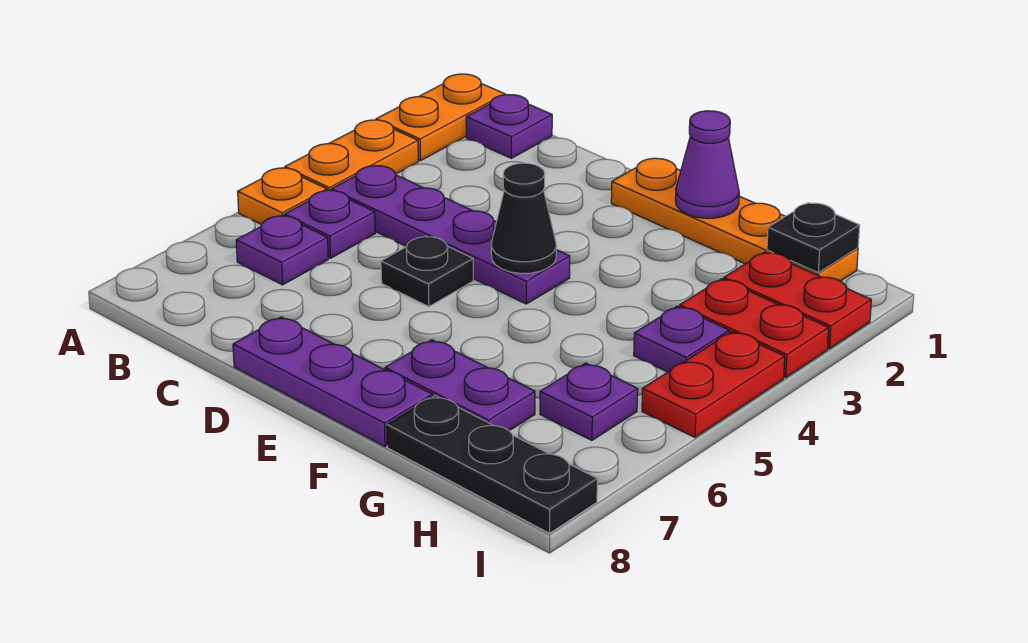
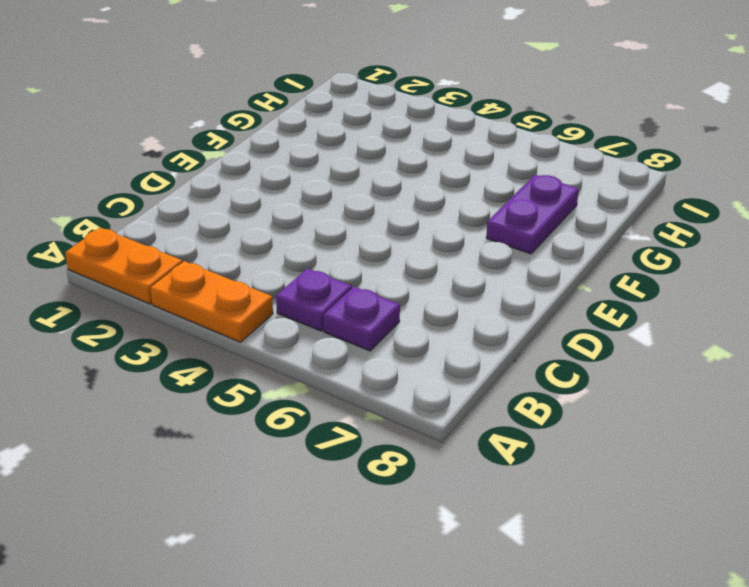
none -> orange 1x1 plate [238,168,327,225]
none -> purple 1x1 plate [466,95,552,158]
none -> purple 1x4 plate [331,166,570,304]

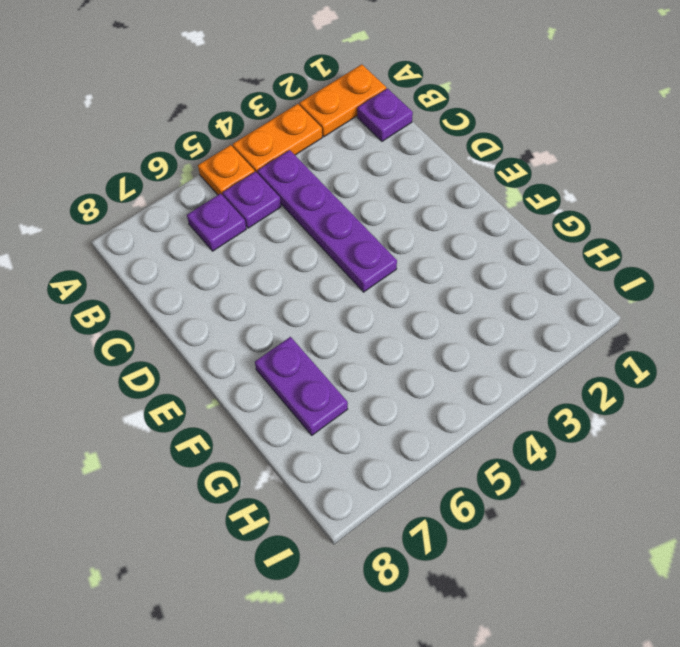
none -> black 1x1 plate [381,236,473,307]
none -> purple 1x3 plate [233,317,432,446]
none -> orange 1x4 plate [611,158,858,281]

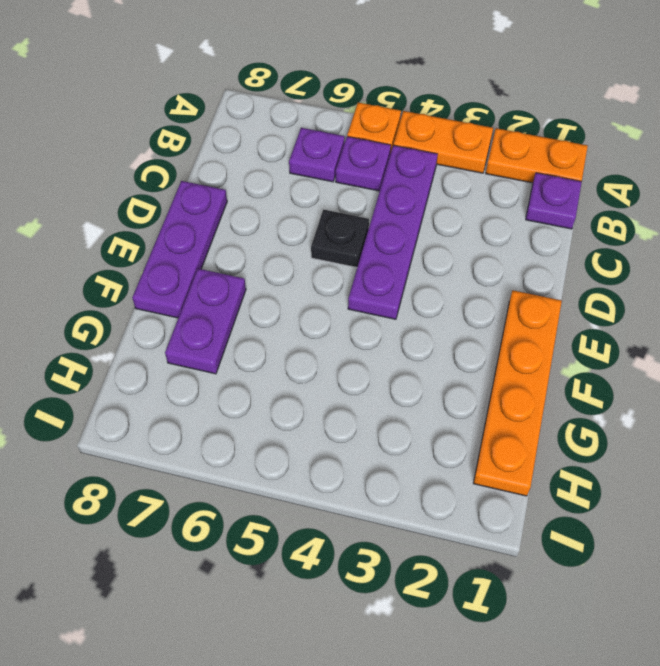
none -> black 1x3 plate [387,396,597,533]
none -> red 1x2 plate [724,252,871,349]
none -> red 1x2 plate [680,279,829,378]

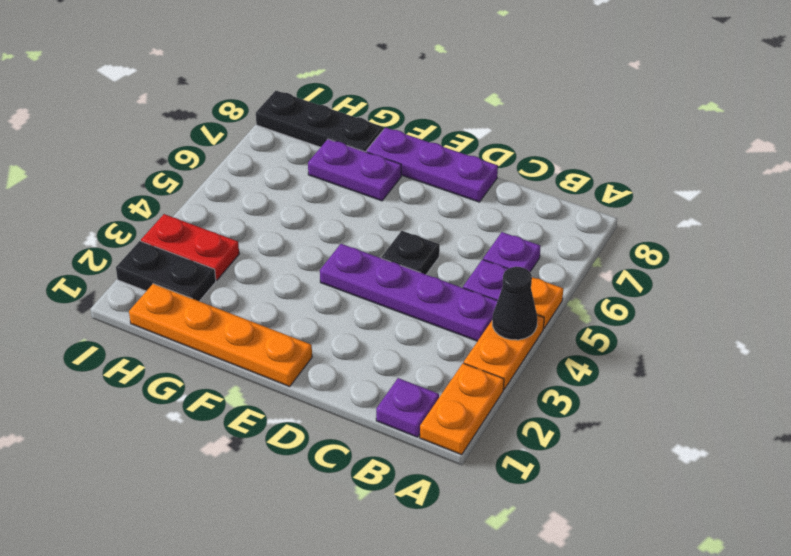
black 1x1 cone [492,267,537,340] -> black 1x1 cone moved to [491,163,556,274]
black 1x2 plate [116,241,216,301] -> red 1x2 plate [724,252,871,349]
none -> purple 1x1 plate [634,306,729,372]
none -> purple 1x1 plate [540,363,638,440]
none -> red 1x2 plate [642,332,785,437]

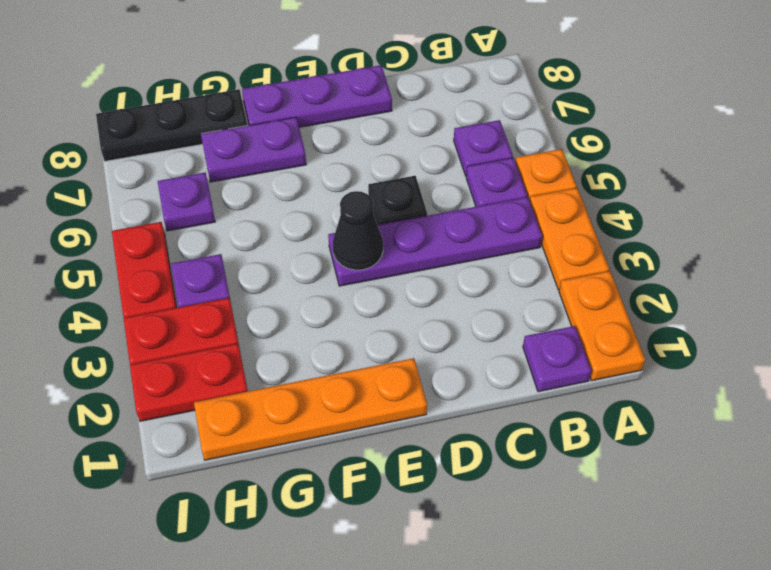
none -> purple 1x1 cone [675,111,739,218]
none -> black 1x1 plate [767,203,860,273]

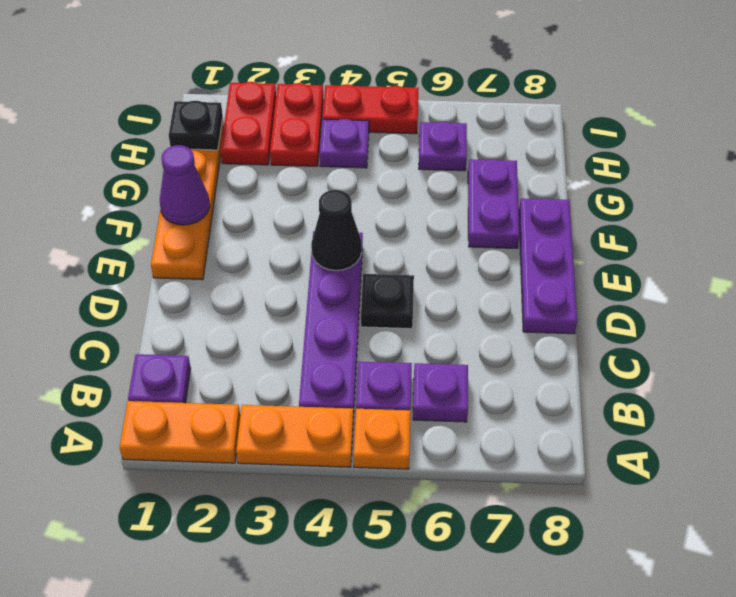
none -> black 1x3 plate [387,396,597,533]

